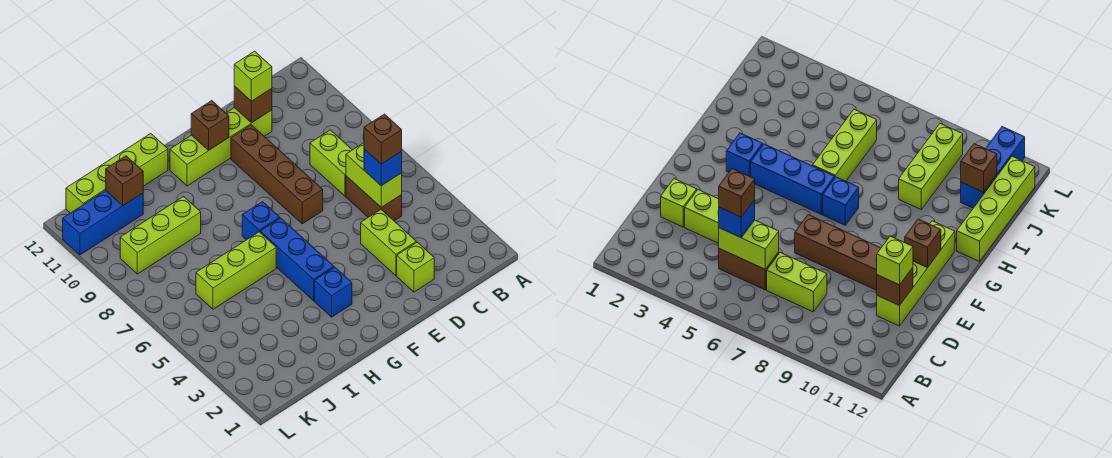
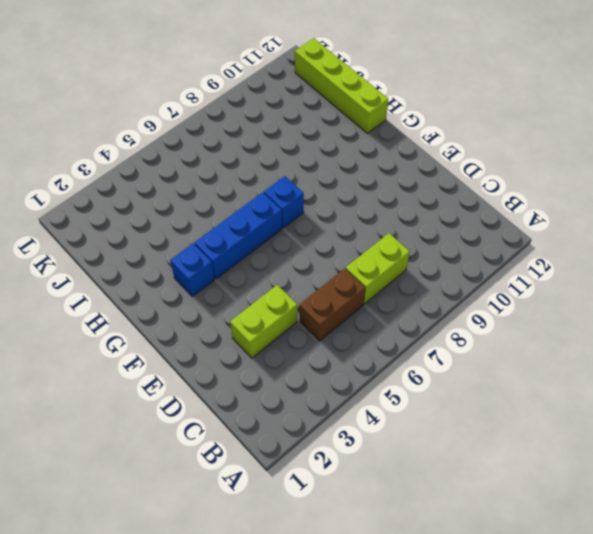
none -> lime 1x1 brick [397,242,434,292]
none -> lime 1x4 brick [170,108,272,186]
none -> brown 1x4 brick [231,125,323,224]

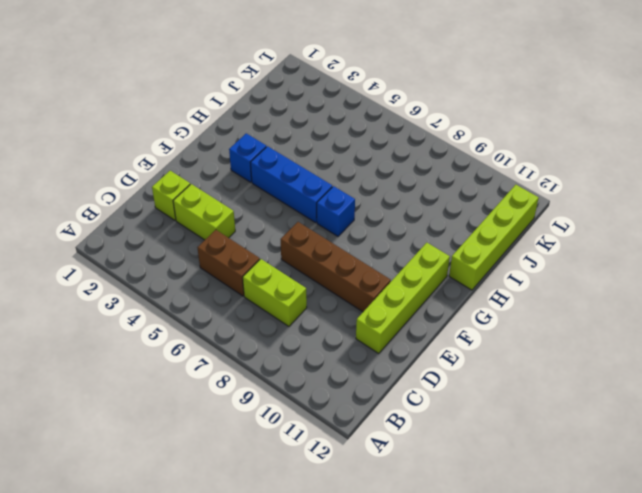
none -> lime 1x3 brick [196,232,276,309]
none -> lime 1x3 brick [120,197,201,274]
none -> blue 1x3 brick [63,191,143,255]

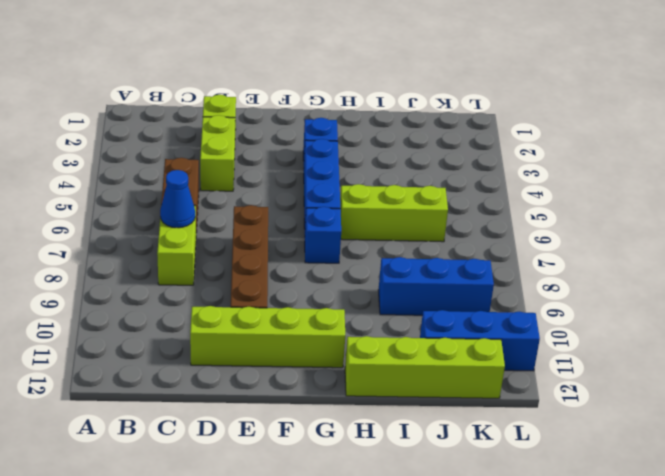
blue 1x1 cone [160,170,195,228] -> none
blue 1x3 brick [378,257,494,315] -> lime 1x3 brick [120,197,201,274]
none -> lime 1x2 brick [346,143,402,207]
none -> brown 1x1 brick [234,86,272,123]
none -> brown 1x1 brick [191,101,229,150]

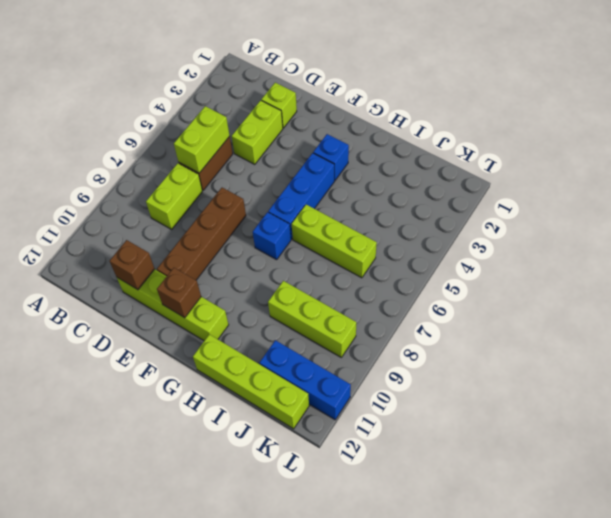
none -> brown 1x1 brick [106,156,143,206]
none -> blue 1x1 brick [364,149,402,186]
none -> lime 1x1 brick [234,51,272,101]

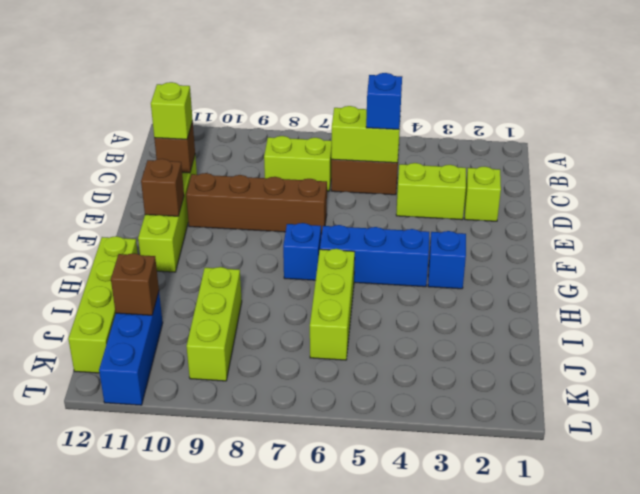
none -> brown 1x1 brick [364,114,402,164]

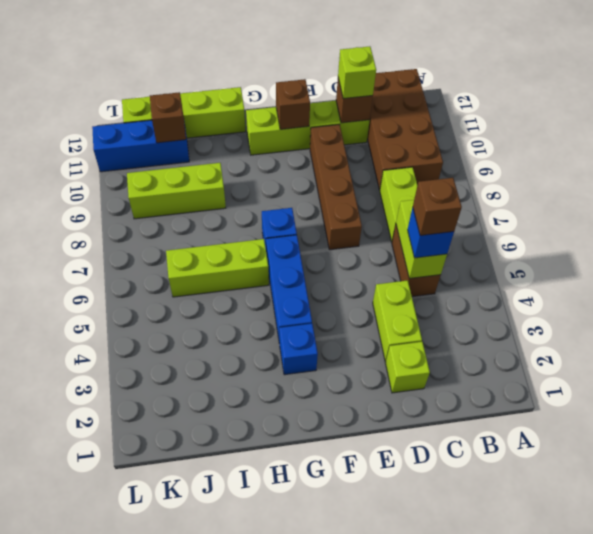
brown 2x4 brick [367,69,443,191] -> none

